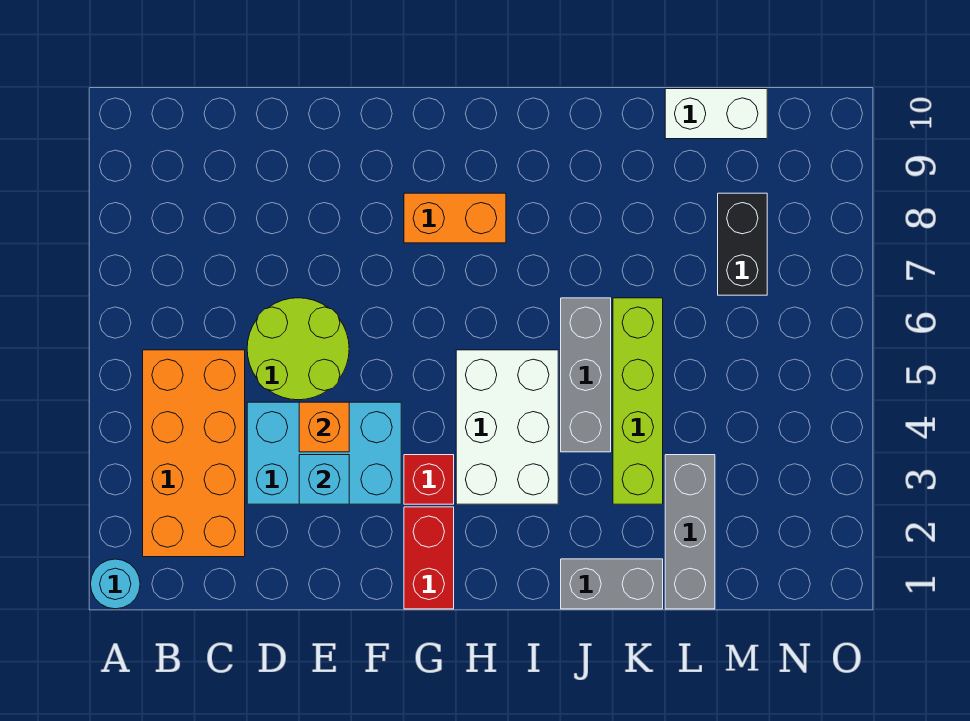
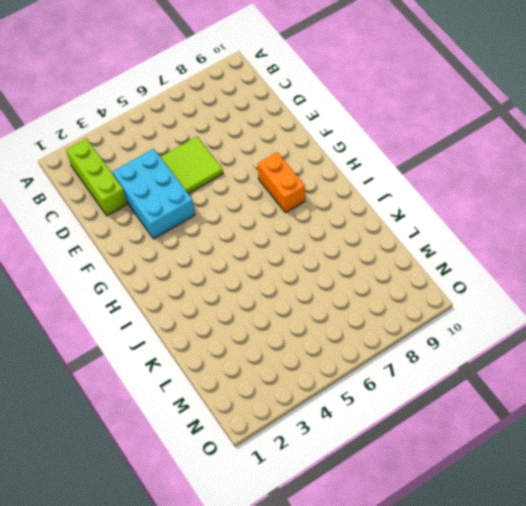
lime 1x3 brick [66,139,127,216] -> orange 2x4 brick [143,350,245,557]
lime 2x2 tile [161,137,223,194] -> lime 2x2 round brick [247,298,349,400]
none -> cyan 1x1 round brick [91,559,140,609]
none -> red 1x2 brick [404,507,454,609]
none -> red 1x1 brick [404,455,454,504]

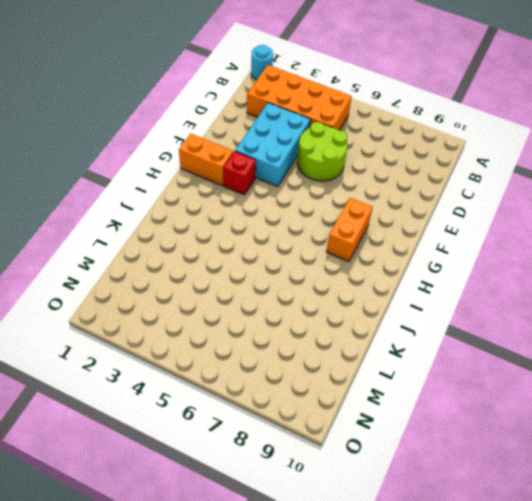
orange 1x2 brick [179,134,233,186] -> red 1x2 brick [404,507,454,609]
none -> white 2x3 brick [456,350,558,504]
none -> grey 1x2 brick [561,559,663,609]
none -> grey 1x3 brick [561,298,611,452]

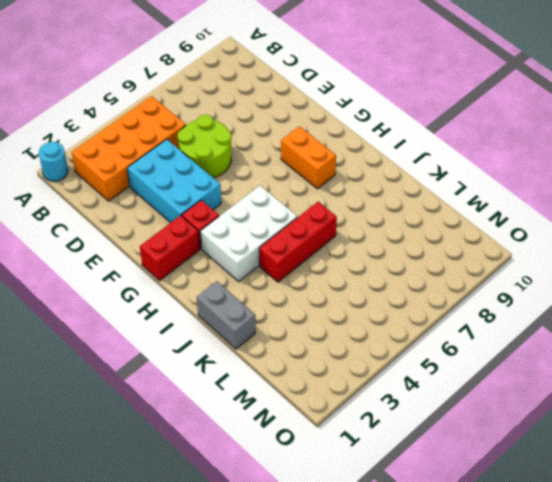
red 1x3 brick [259,202,337,282] -> grey 1x3 brick [561,298,611,452]
none -> lime 1x4 brick [613,298,663,504]
none -> grey 1x3 brick [665,455,715,609]
none -> white 1x2 brick [665,89,767,139]

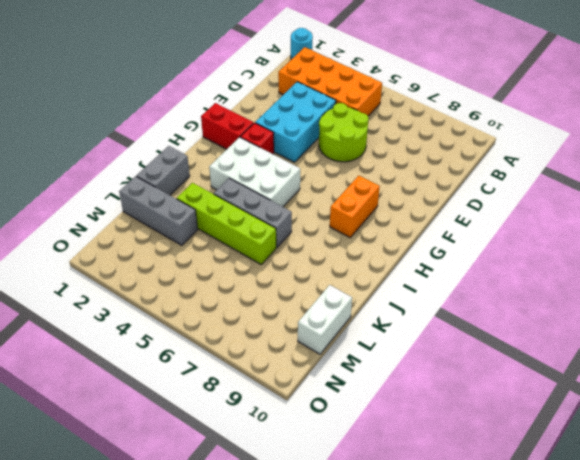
none -> black 1x2 brick [718,193,767,295]
none -> cyan 1x1 brick [299,455,349,504]
none -> orange 1x1 brick [299,402,349,452]

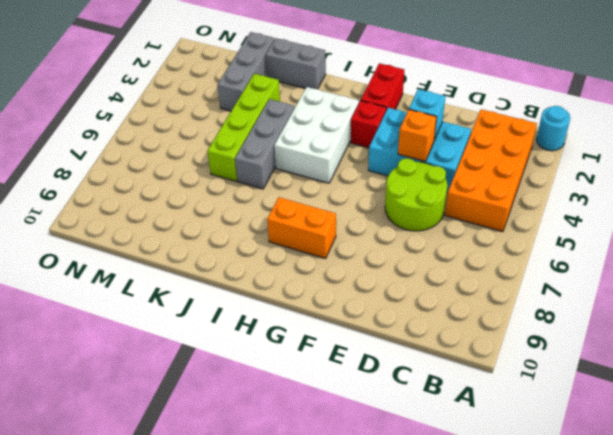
none -> white 1x2 brick [665,89,767,139]
none -> black 1x2 brick [718,193,767,295]

